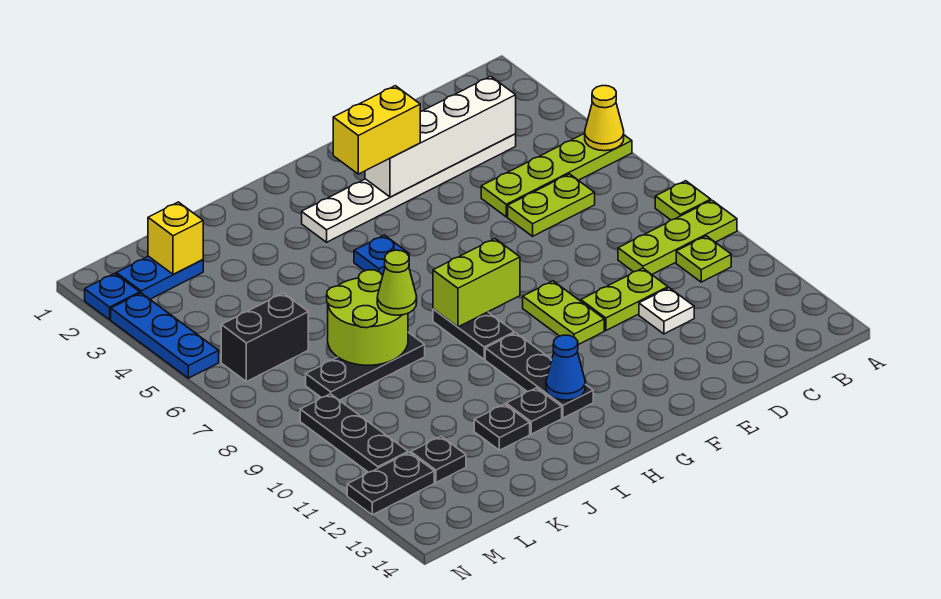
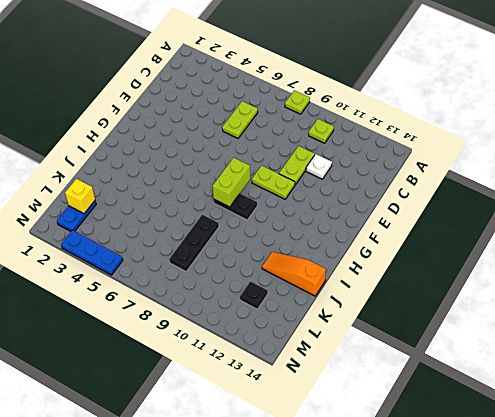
orange 1x3 slope [262,252,326,296] -> black 1x1 plate [474,404,530,450]
none -> lime 1x4 plate [481,133,632,217]
none -> lime 1x3 plate [618,200,737,274]
none -> white 1x6 plate [302,134,516,242]
none -> blue 1x1 plate [354,235,409,276]

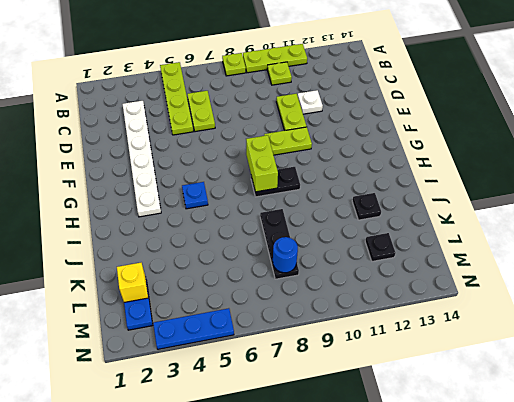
lime 1x3 plate [243,44,307,73] -> lime 1x3 plate turned to [618,200,737,274]
blue 1x1 round brick [273,237,298,273] -> none
none -> black 1x3 plate [485,333,593,418]
none -> black 1x1 plate [506,388,562,434]
none -> black 1x2 brick [221,293,308,382]
none -> black 1x3 plate [300,394,408,472]

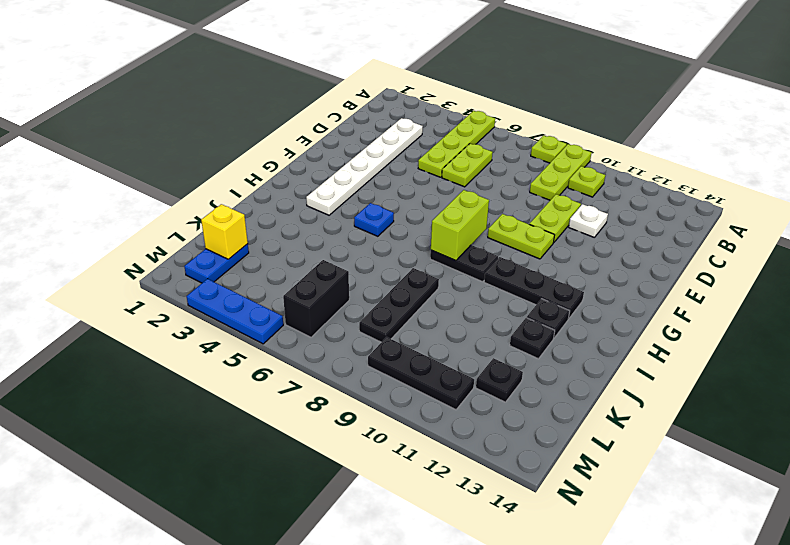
none -> black 1x2 plate [347,452,434,515]
none -> blue 1x1 plate [85,273,140,320]
none -> yellow 1x1 cone [585,86,624,151]
none -> white 1x4 brick [365,76,516,197]

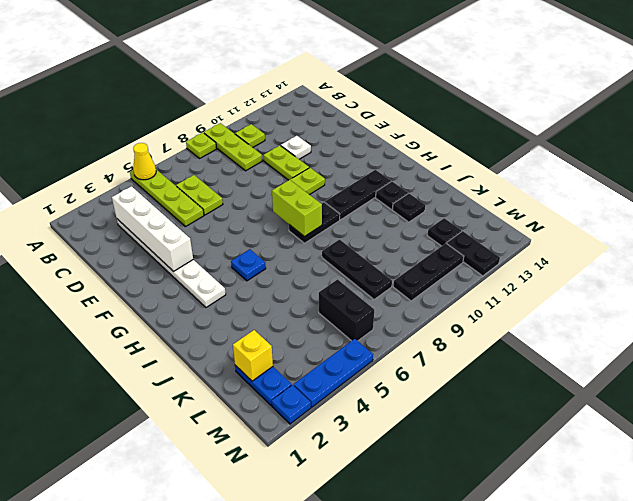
none -> blue 1x1 cone [546,335,585,400]
none -> lime 2x2 round brick [327,270,408,365]
none -> yellow 1x2 brick [333,86,420,174]
none -> lime 1x1 cone [377,250,417,315]

